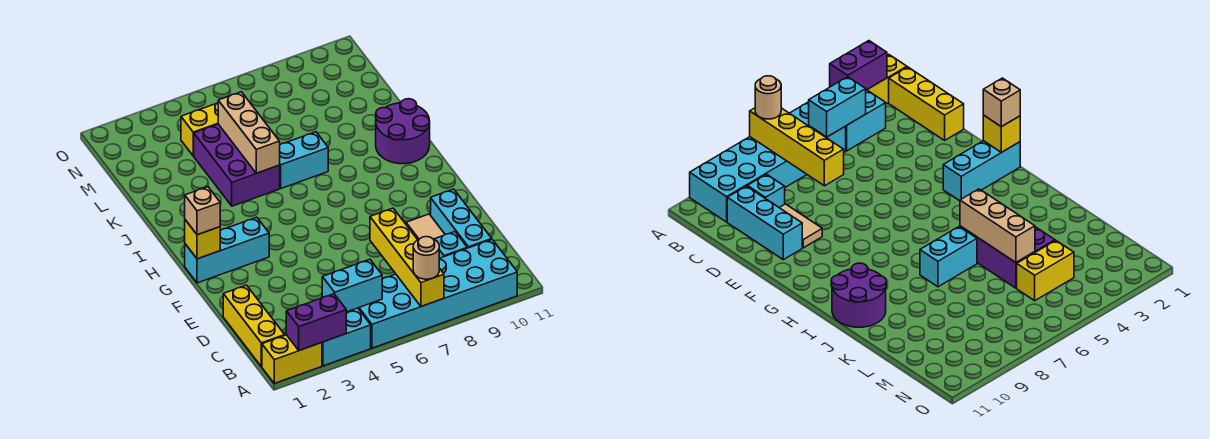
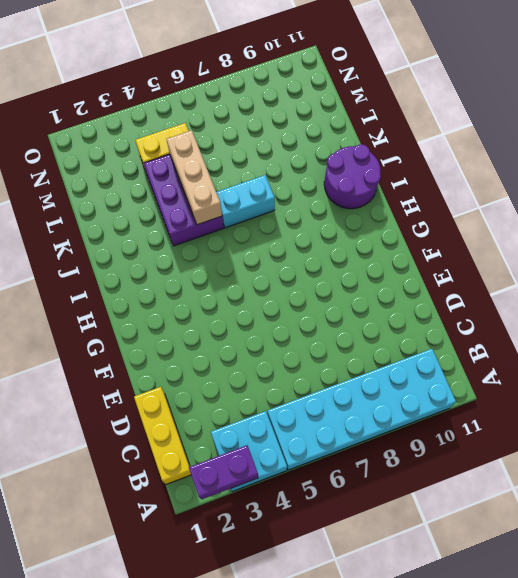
none -> yellow 1x2 brick [262,335,322,383]
none -> cyan 1x1 brick [435,232,467,258]
none -> cyan 1x3 brick [431,189,492,248]

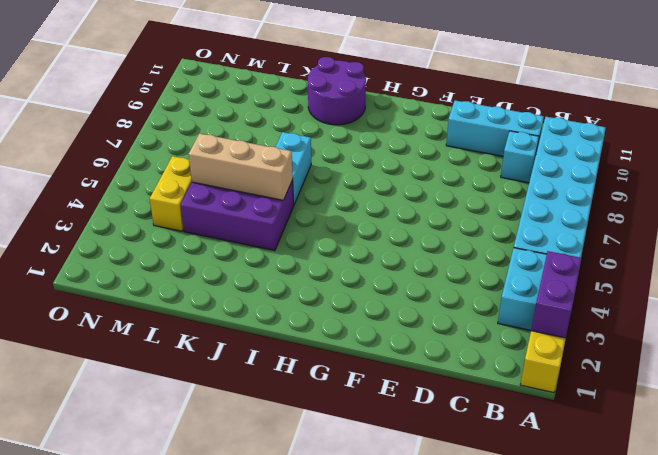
none -> yellow 1x3 brick [223,285,285,367]
none -> tan 1x2 tile [406,214,445,240]
none -> cyan 1x3 brick [185,217,269,283]

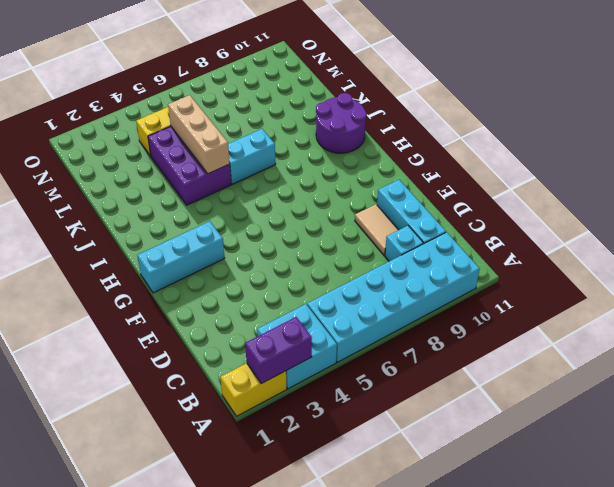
none -> yellow 1x3 brick [223,285,285,367]
none -> yellow 1x4 brick [370,208,444,306]
none -> cyan 1x2 brick [322,259,382,312]

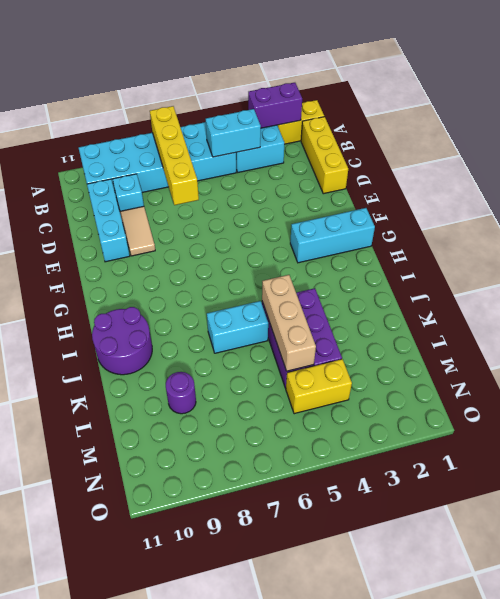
purple 1x1 round brick [166,372,196,414] -> none
none -> yellow 1x1 brick [185,220,220,259]
none -> tan 1x1 round brick [413,237,439,279]
none -> tan 1x1 brick [185,187,220,235]

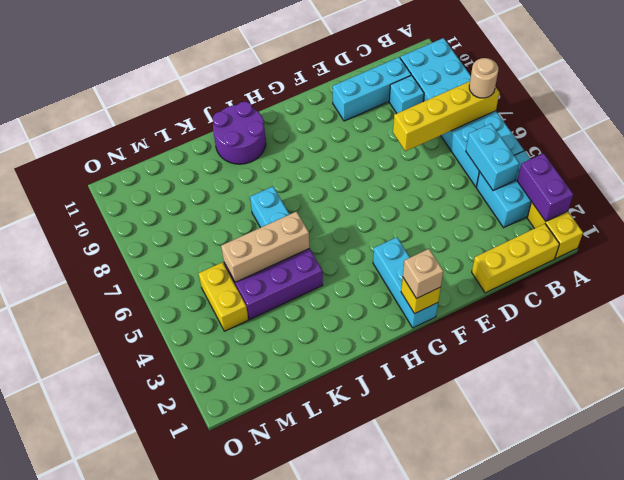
none -> tan 1x2 tile [406,214,445,240]

